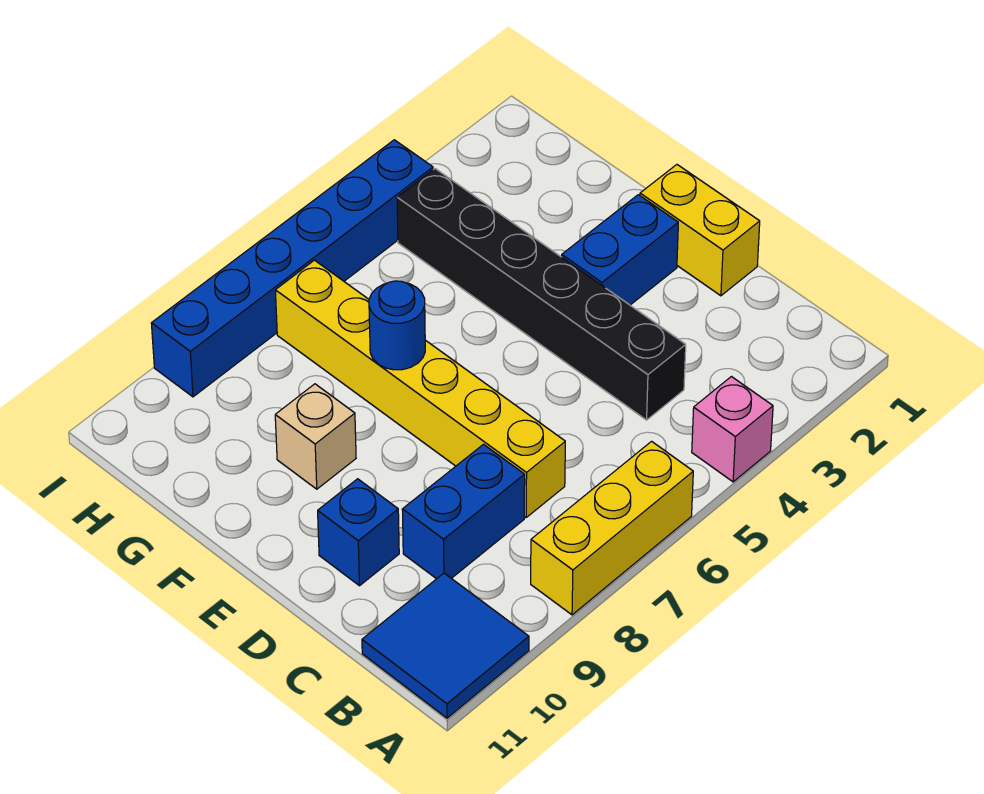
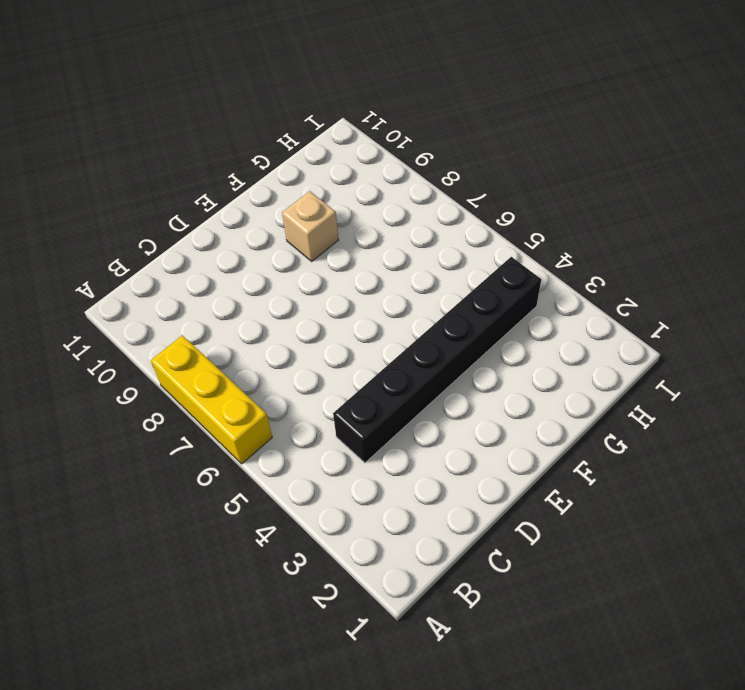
none -> pink 1x1 brick [692,377,773,482]
none -> blue 2x2 tile [362,573,529,718]
none -> yellow 1x6 brick [275,260,565,517]

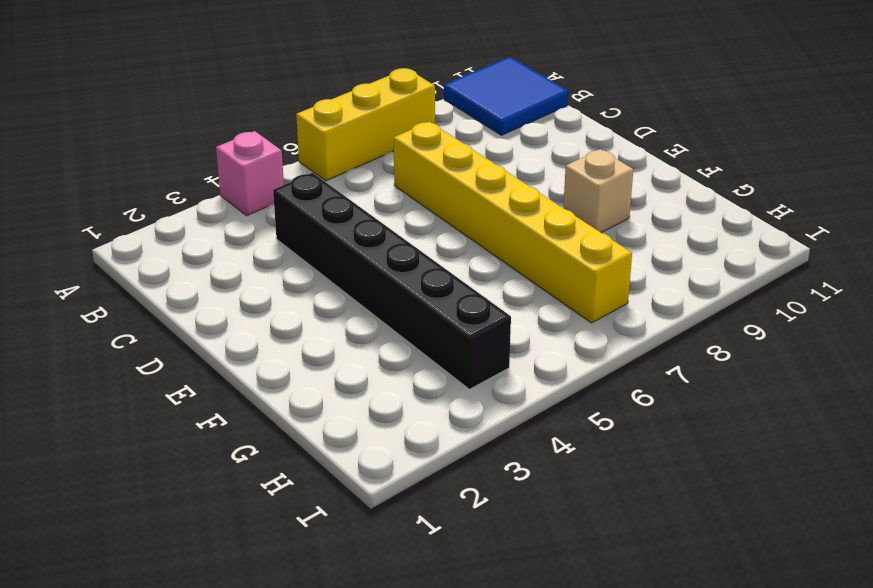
none -> blue 1x2 brick [402,444,525,579]
none -> yellow 1x2 brick [640,165,760,296]
none -> blue 1x1 brick [318,479,399,586]

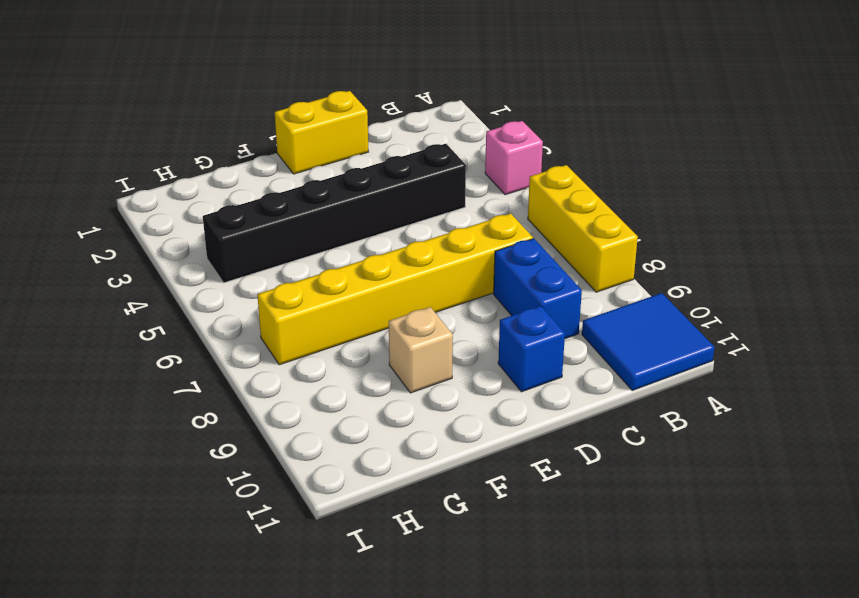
none -> blue 1x2 brick [562,195,678,305]
none -> blue 1x6 brick [151,140,433,397]
none -> blue 1x1 round brick [369,281,425,370]

